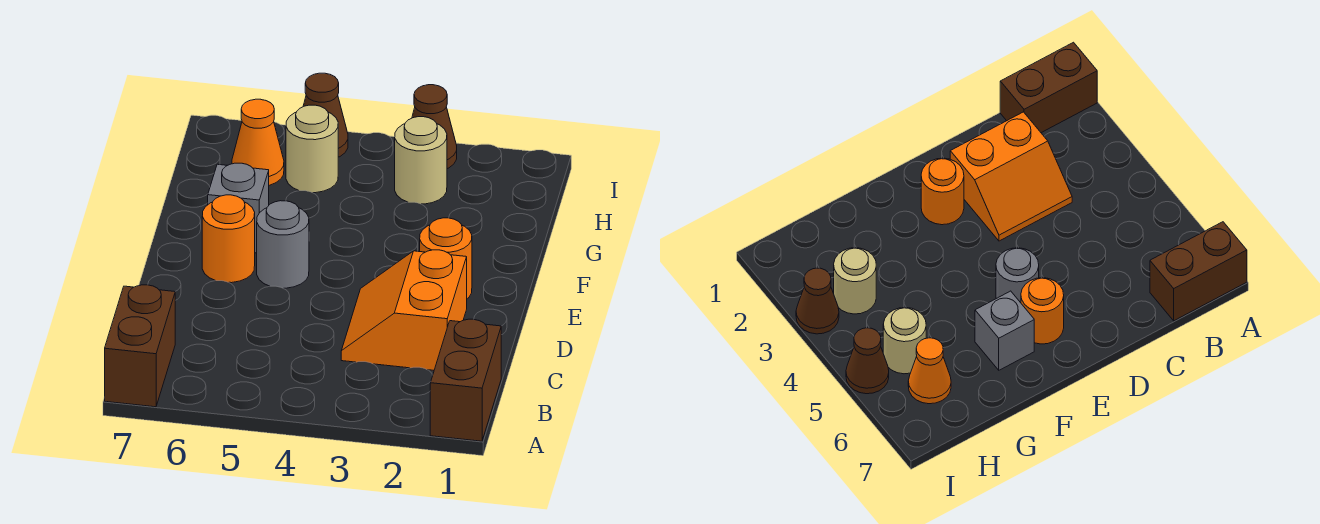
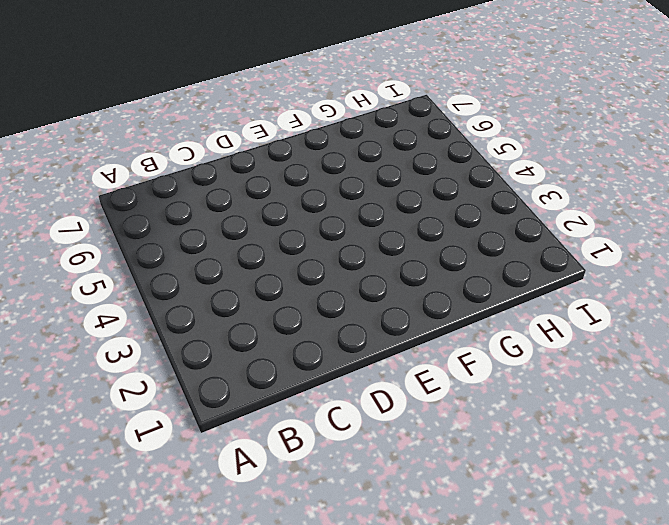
none -> brown 1x2 brick [430,319,501,441]
none -> brown 1x2 brick [105,285,175,407]
none -> orange 2x2 slope [341,250,467,370]

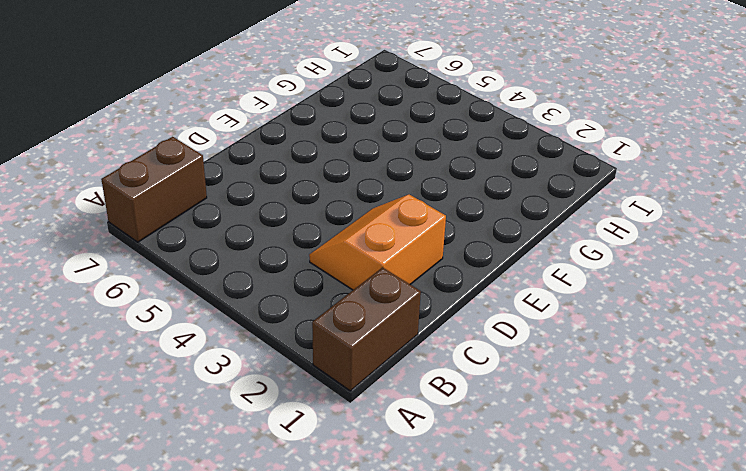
none -> orange 1x1 round brick [420,218,472,299]
none -> grey 1x1 round brick [257,201,309,288]
none -> orange 1x1 round brick [202,195,255,283]

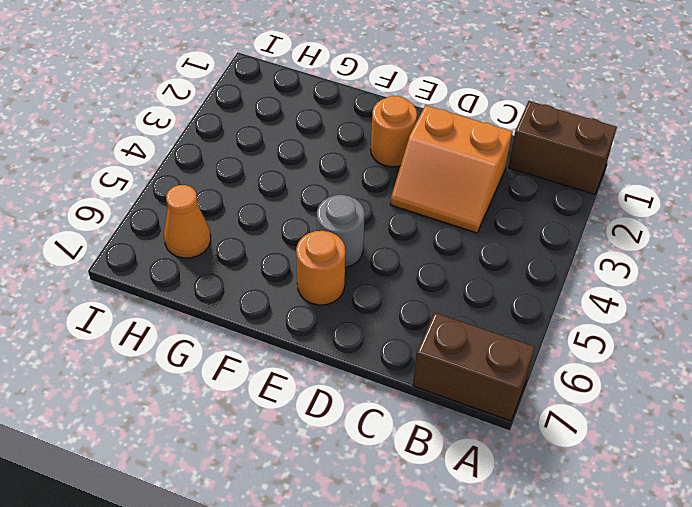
none -> grey 1x1 brick [208,163,269,253]
none -> tan 1x1 round brick [395,117,447,204]
none -> tan 1x1 round brick [286,105,338,193]

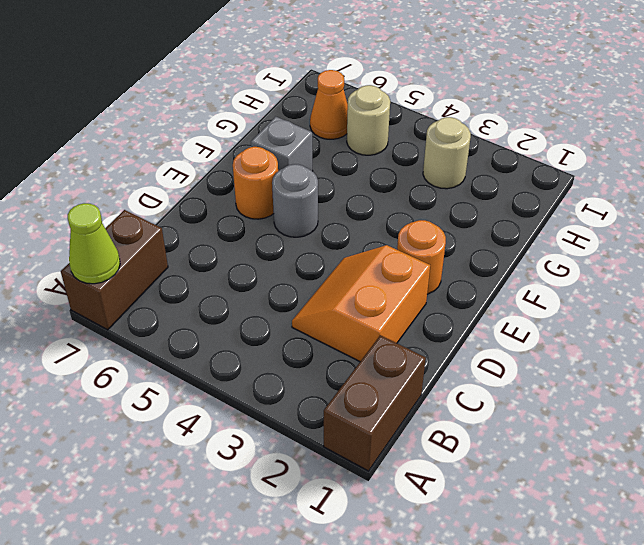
lime 1x1 cone [68,203,120,284] -> none
none -> brown 1x1 cone [412,85,457,169]
none -> brown 1x1 cone [303,73,348,157]

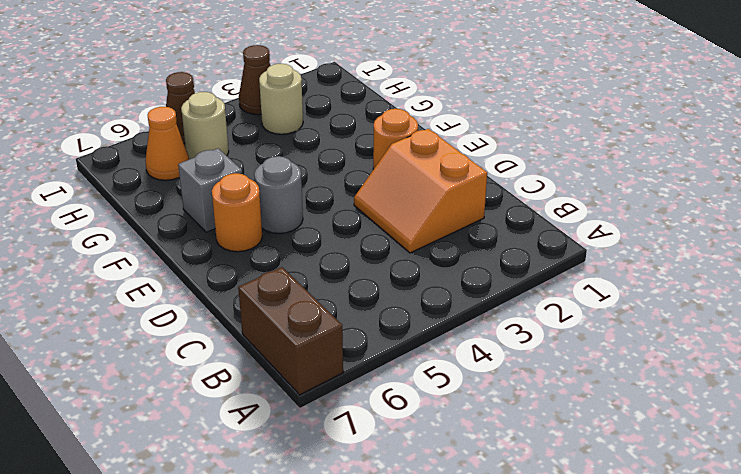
none -> brown 1x2 brick [430,319,501,441]

